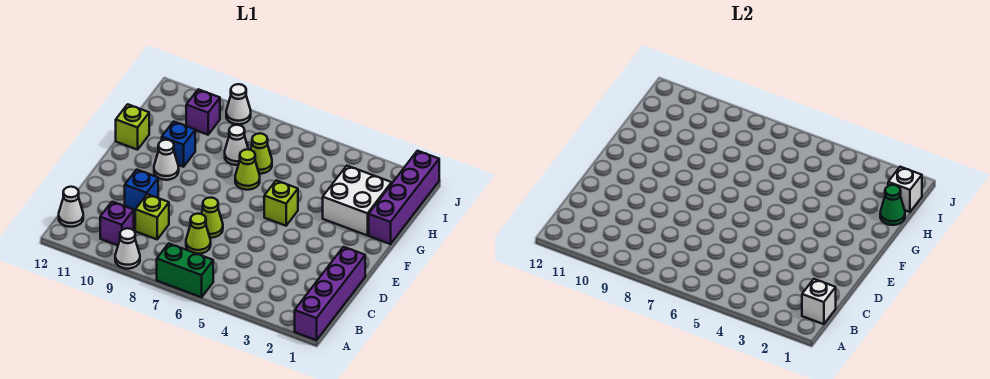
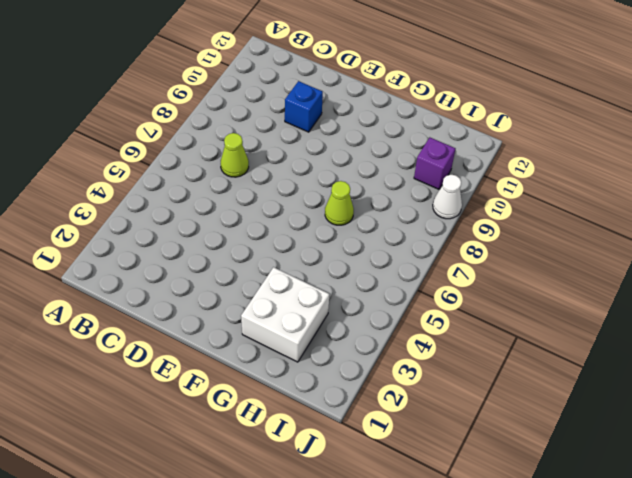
none -> purple 1x4 brick [295,247,365,340]
none -> green 1x2 brick [157,243,213,297]
none -> white 1x1 cone [115,228,140,269]

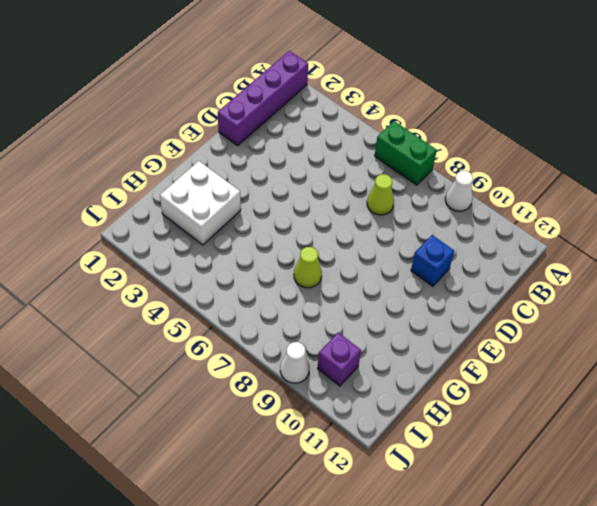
none -> purple 1x1 brick [100,202,134,245]
none -> white 1x1 cone [59,187,83,227]
none -> lime 1x1 brick [135,194,169,239]

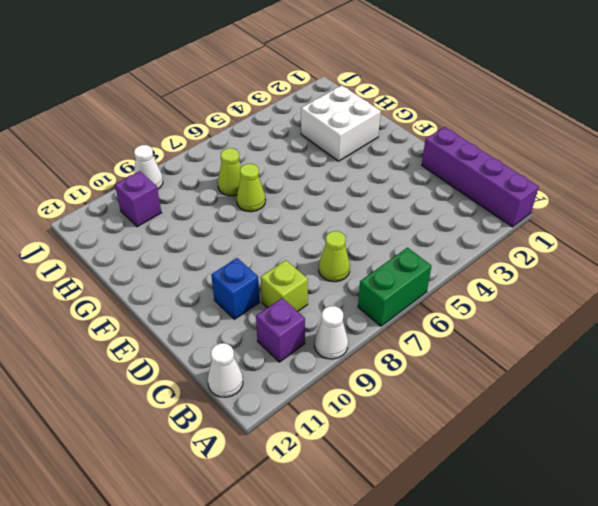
none -> lime 1x1 cone [201,198,223,238]
none -> lime 1x1 brick [264,180,298,226]
none -> white 1x1 cone [154,140,179,180]

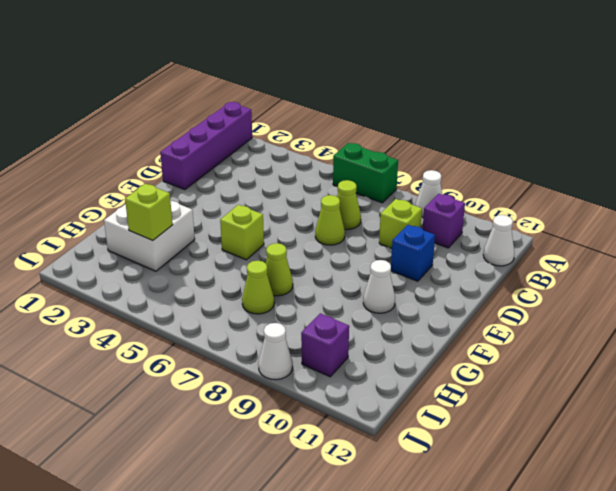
lime 1x1 brick [125,184,173,241] -> lime 1x1 brick moved to [116,104,149,150]
none -> purple 1x4 brick [369,151,439,244]
none -> blue 1x1 brick [162,121,195,167]
none -> white 1x1 cone [225,125,249,165]

